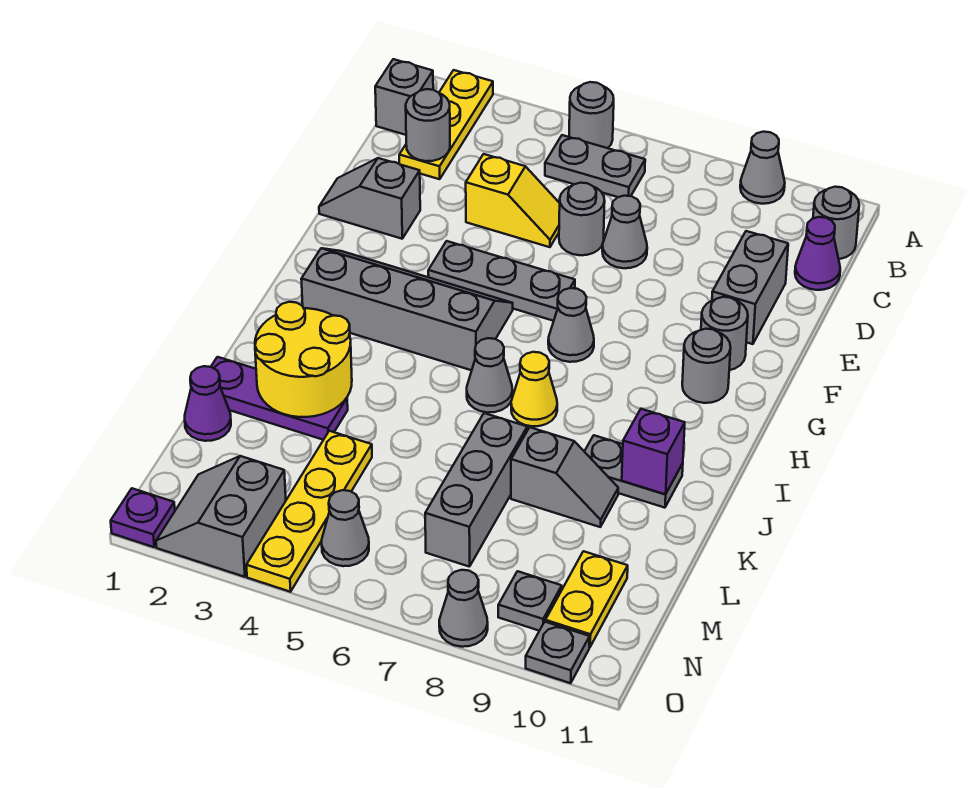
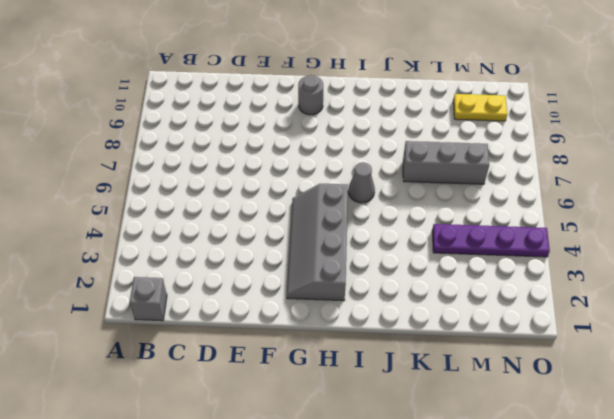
purple 1x4 plate [432,224,550,257] -> yellow 1x4 plate [246,431,372,592]
none -> yellow 1x3 plate [399,70,493,179]
none -> grey 1x1 round brick [569,82,614,148]
none -> grey 1x1 cone [740,132,785,204]
none -> grey 1x2 plate [545,135,645,197]

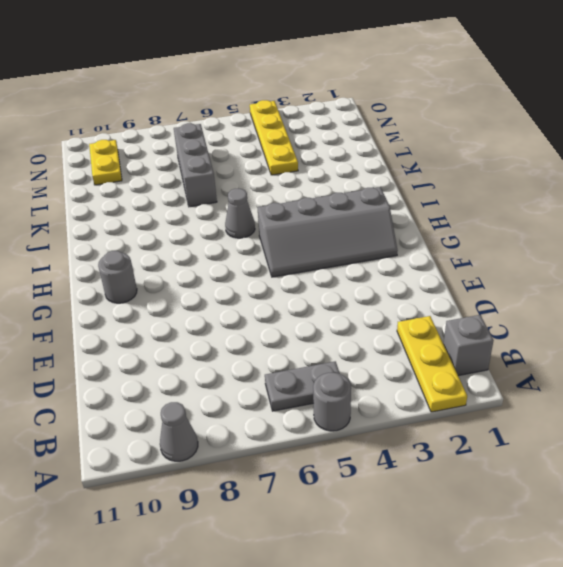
none -> grey 1x1 round brick [813,187,859,259]
none -> purple 1x1 cone [795,217,840,290]
none -> yellow 1x2 slope [466,154,560,247]
none -> grey 1x1 round brick [559,183,605,255]

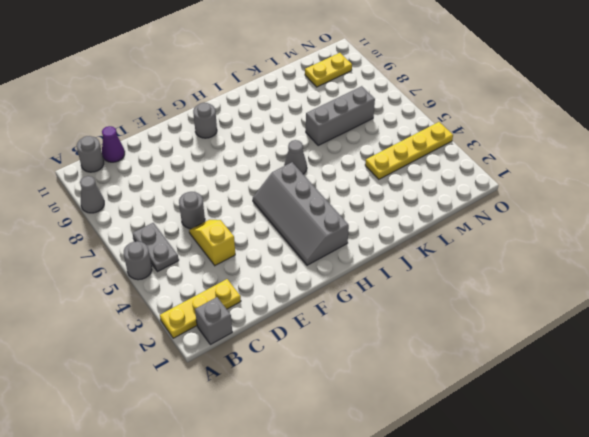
none -> grey 1x1 cone [602,196,647,268]
none -> grey 1x2 brick [712,231,788,344]
none -> grey 1x2 slope [319,158,420,239]
none -> grey 1x3 plate [428,241,575,321]

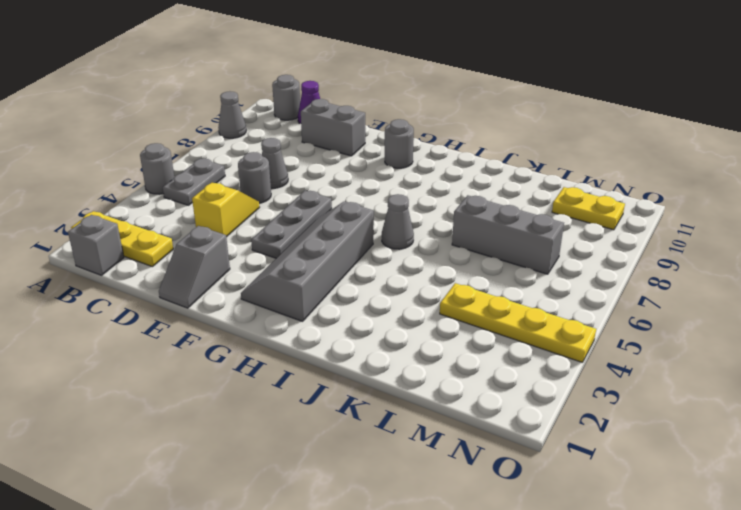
none -> grey 1x1 round brick [701,297,748,370]
none -> grey 1x1 cone [548,288,594,362]
none -> yellow 1x1 cone [511,352,557,426]
none -> grey 1x2 plate [584,435,683,508]

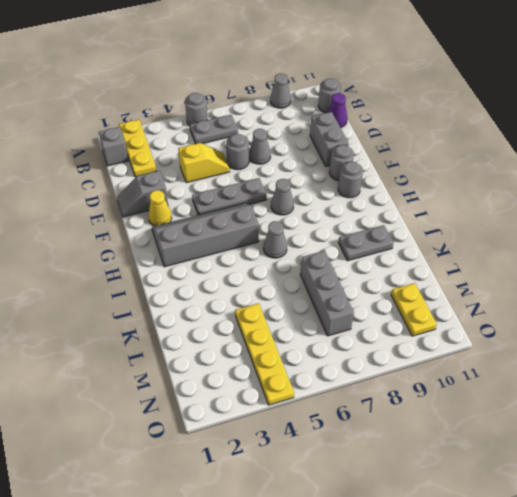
yellow 1x1 cone [148,190,172,226] -> yellow 1x1 cone moved to [511,352,557,426]
none -> purple 1x3 plate [211,357,348,440]
none -> grey 1x2 slope [511,427,618,527]
none -> purple 1x1 cone [185,366,231,441]
none -> grey 2x2 slope [156,456,286,577]

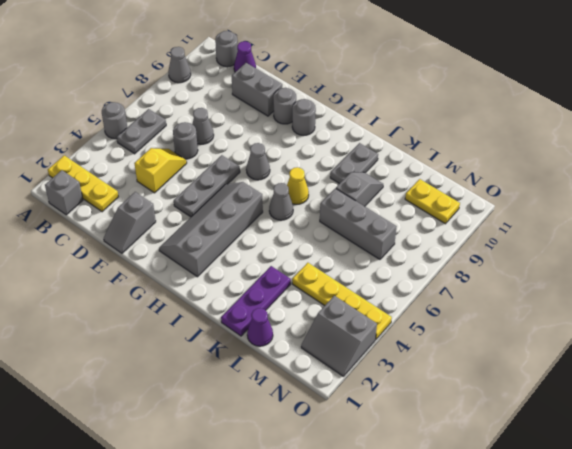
none -> grey 1x1 cone [322,490,369,566]
none -> grey 1x1 plate [498,571,562,631]
none -> purple 1x1 plate [111,488,175,547]
none -> grey 1x1 cone [439,570,488,647]

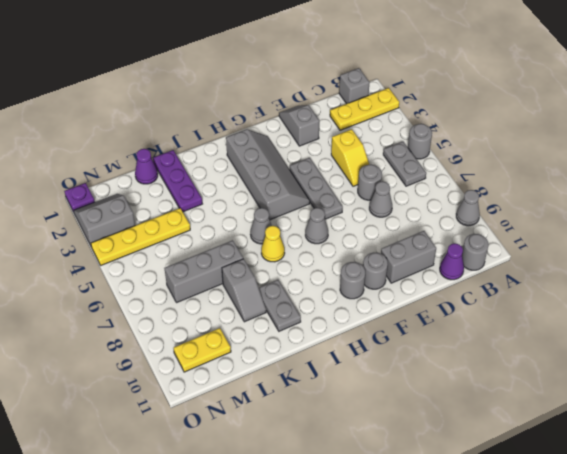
none -> grey 1x1 cone [322,490,369,566]
none -> grey 1x1 plate [498,571,562,631]
none -> grey 1x1 cone [439,570,488,647]
none -> grey 1x1 plate [526,622,590,683]

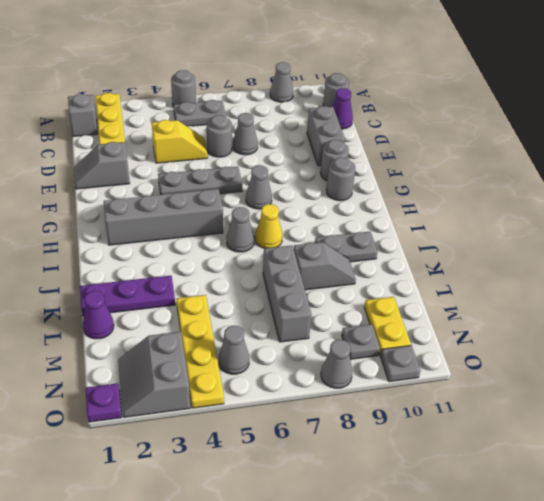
none -> grey 1x1 round brick [406,89,450,161]
none -> yellow 2x2 round brick [255,302,352,417]
none -> purple 1x1 brick [622,409,685,494]

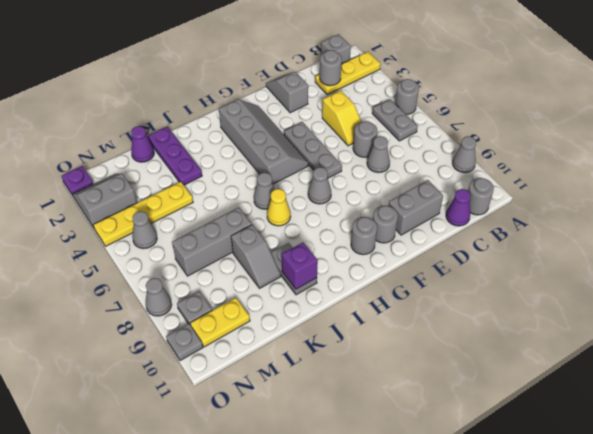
none -> yellow 2x2 round brick [255,302,352,417]

